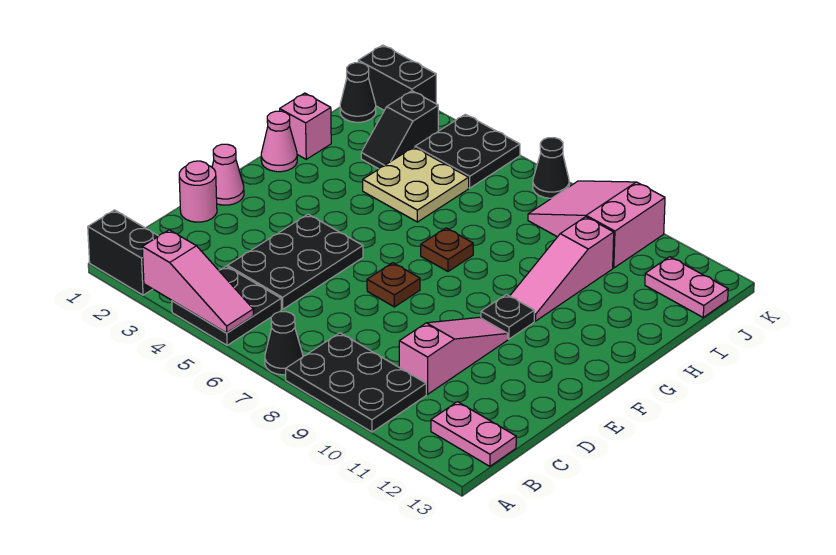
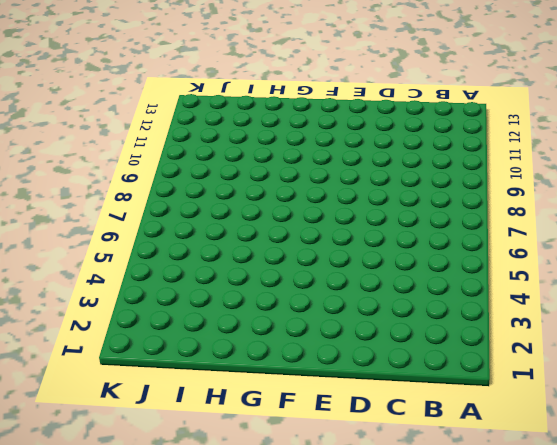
none -> black 1x2 brick [88,210,158,295]
none -> black 2x2 plate [172,266,281,345]
none -> black 1x1 cone [265,312,303,375]

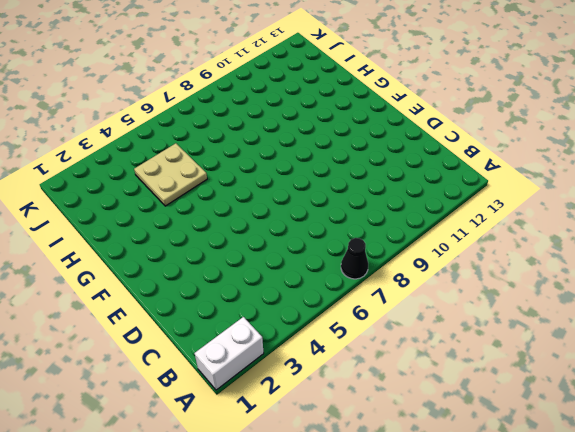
white 1x2 brick [194,317,264,390] -> black 1x2 brick [88,210,158,295]
none -> black 2x2 plate [172,266,281,345]
none -> black 2x3 plate [285,333,426,432]
none -> pink 1x2 plate [431,402,516,466]

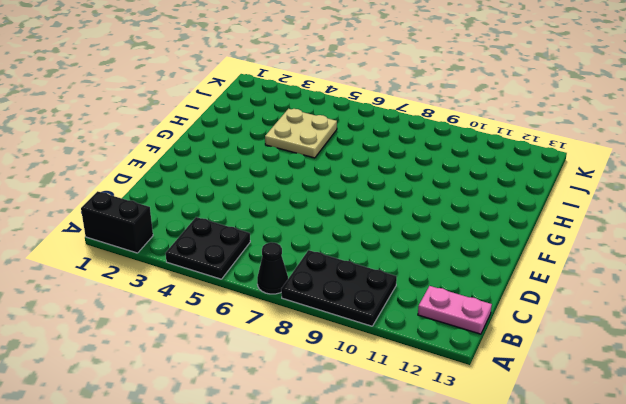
none -> black 2x3 plate [228,214,363,309]
none -> pink 1x3 slope [399,317,508,394]
none -> pink 1x1 round brick [179,161,217,222]

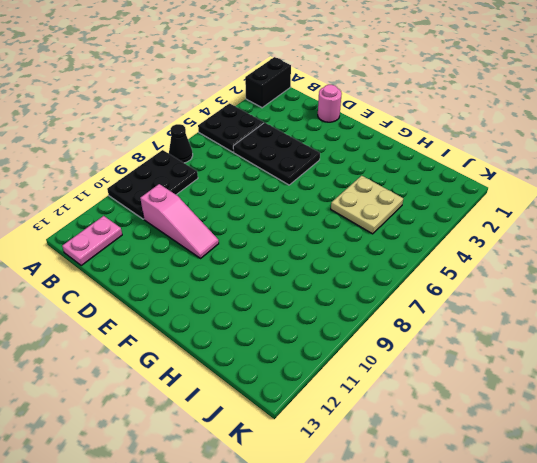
none -> pink 1x1 cone [212,144,244,205]
none -> brown 1x1 plate [367,263,420,307]
none -> black 1x1 plate [481,294,534,339]

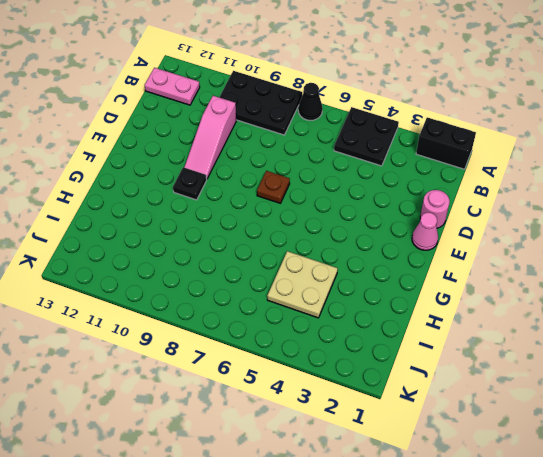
none -> black 2x3 plate [228,214,363,309]
none -> pink 1x1 cone [261,111,297,172]
none -> brown 1x1 plate [421,228,473,271]

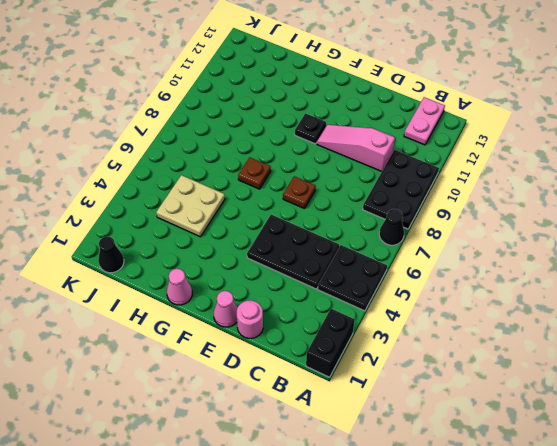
none -> pink 1x3 slope [510,217,614,321]
none -> pink 1x1 brick [280,93,331,159]
none -> black 1x2 slope [361,91,438,169]

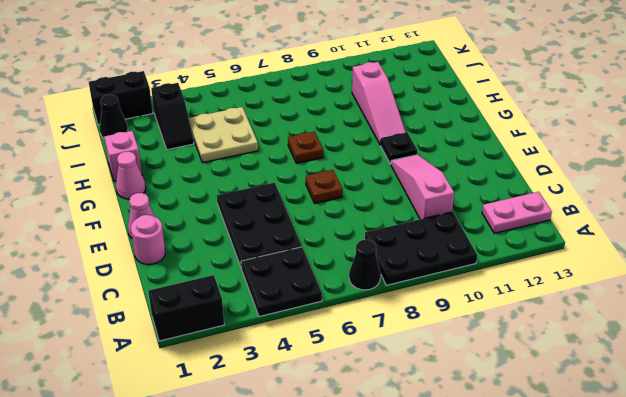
none -> black 2x2 plate [415,114,520,188]
none -> pink 2x3 slope [528,181,665,268]
none -> pink 1x2 plate [645,257,728,317]

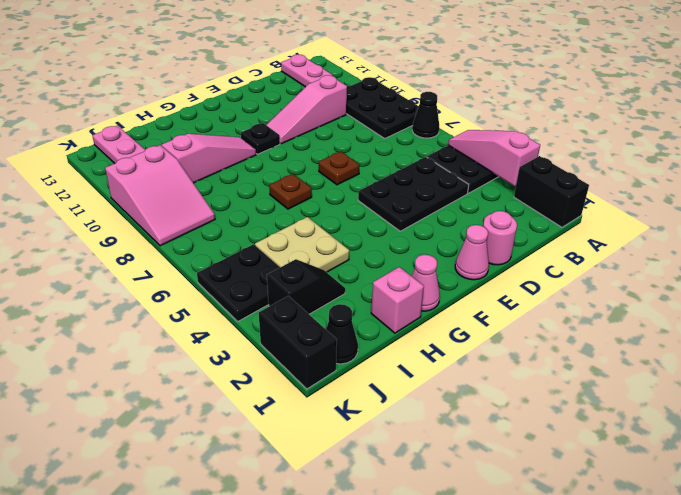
none -> black 1x1 cone [533,138,569,198]

